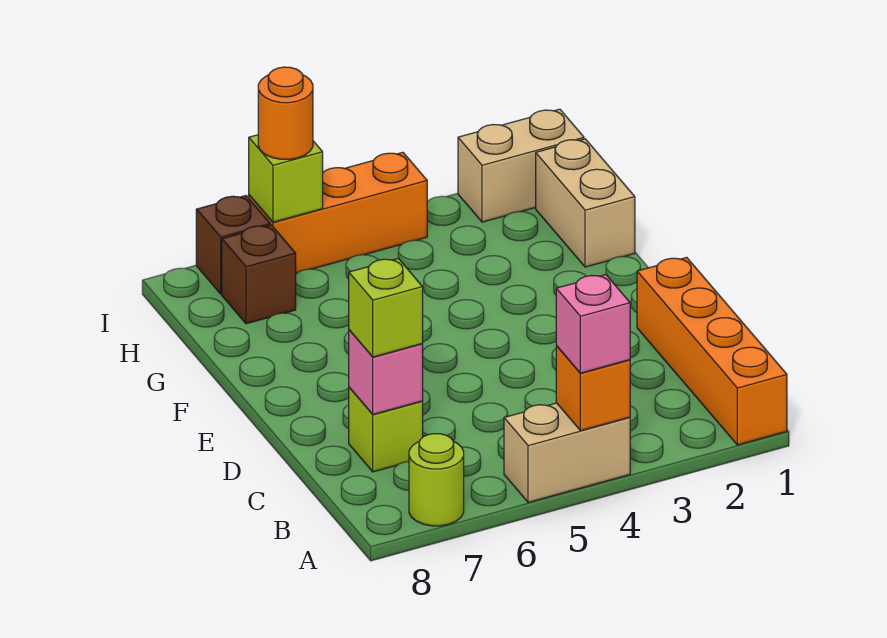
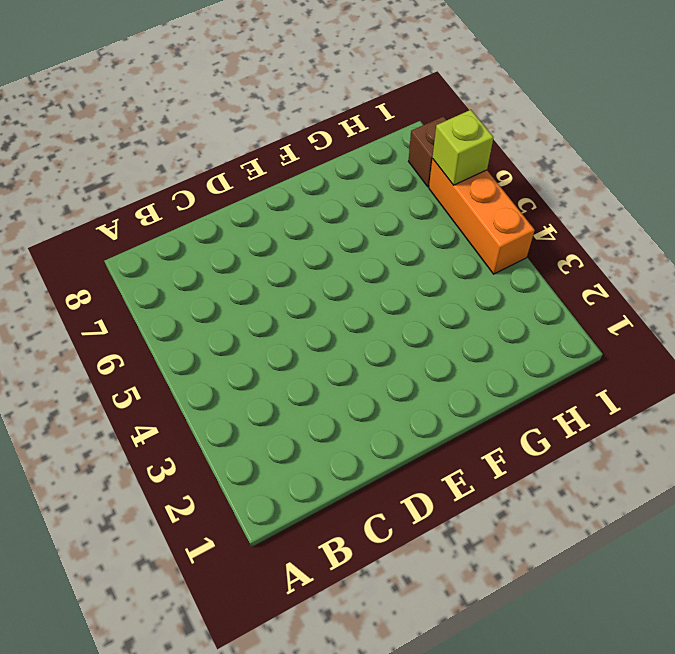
none -> orange 1x4 brick [637,257,787,445]
none -> tan 1x2 brick [504,403,630,502]
none -> lime 1x1 round brick [409,434,464,526]

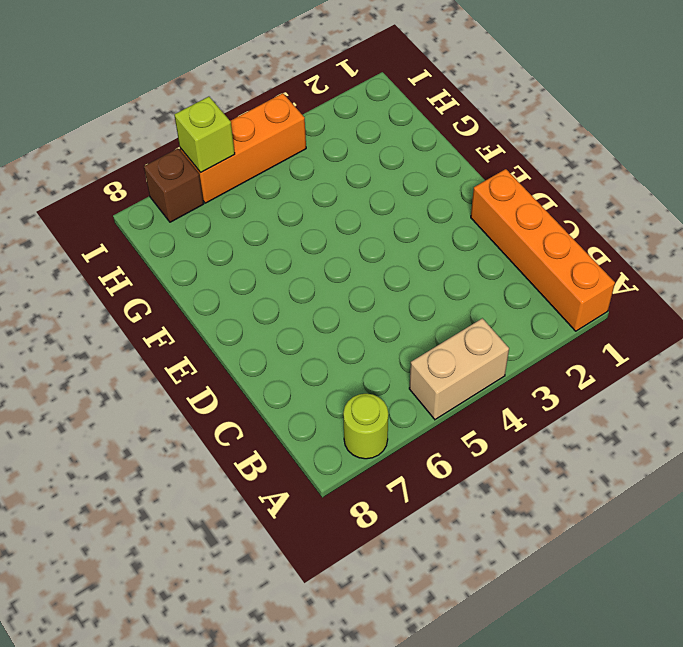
none -> lime 1x1 brick [349,387,423,472]
none -> tan 1x2 brick [536,139,635,267]
none -> brown 1x1 brick [222,225,296,324]

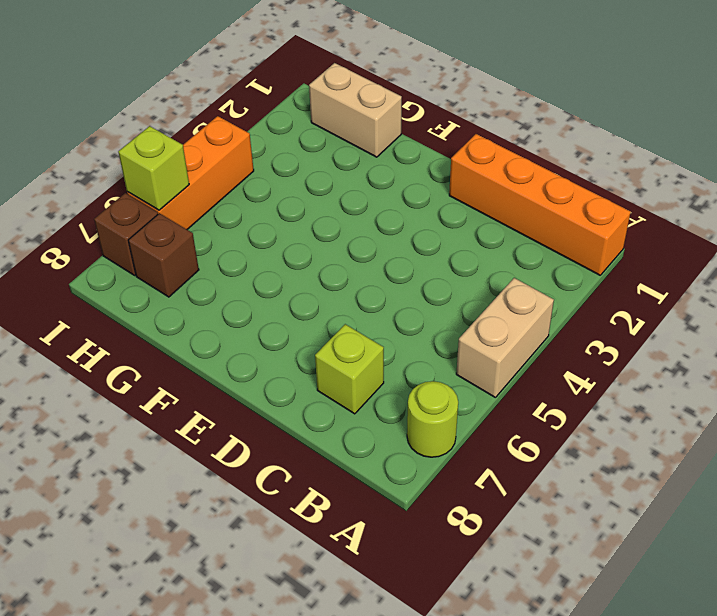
none -> tan 1x2 brick [458,109,584,222]
none -> orange 1x1 brick [556,346,630,431]
none -> pink 1x1 brick [349,330,423,414]

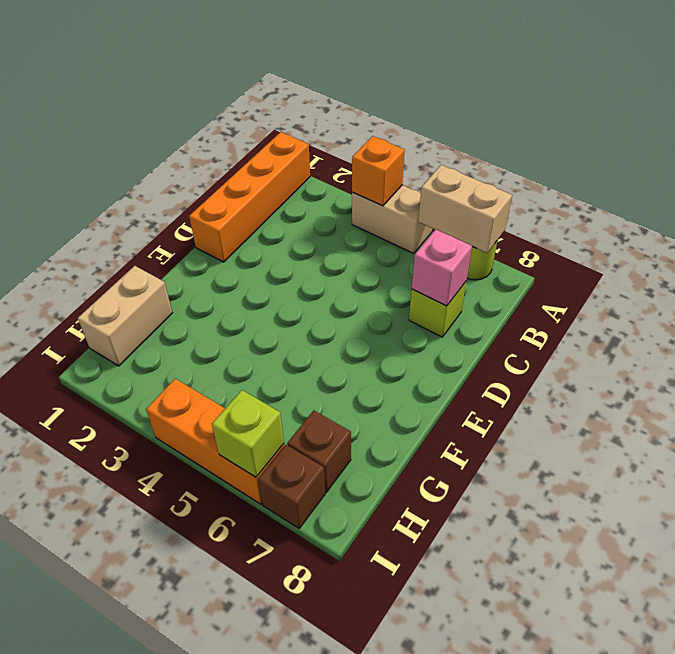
tan 1x2 brick [418,165,512,253] -> tan 1x2 brick moved to [458,109,584,222]
none -> pink 1x1 brick [556,275,630,373]
none -> lime 1x1 brick [349,258,423,357]
none -> orange 1x1 round brick [258,67,313,159]

